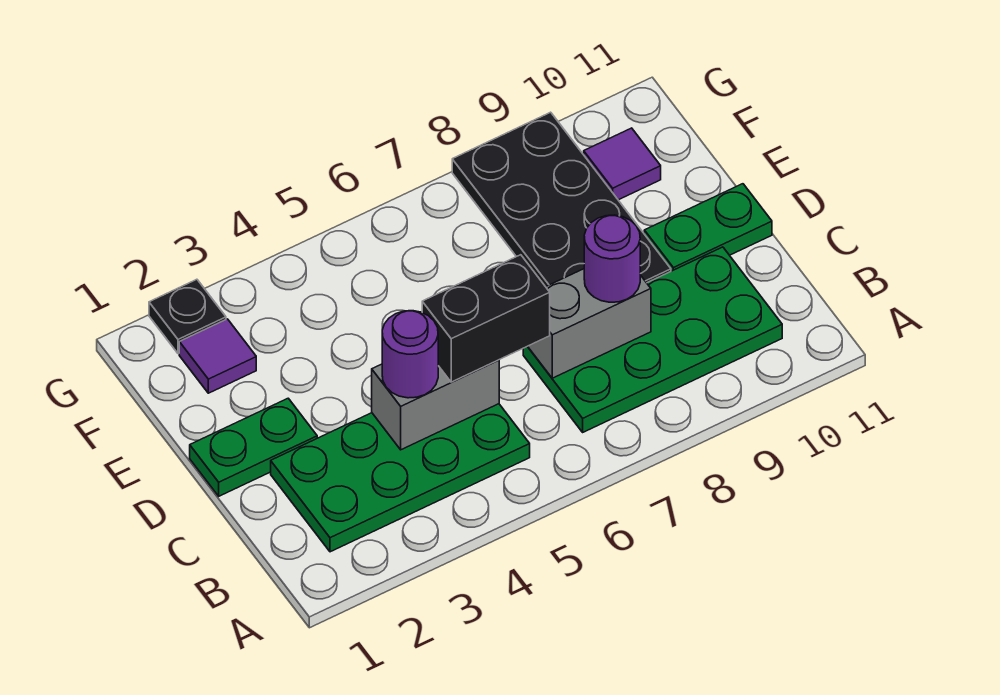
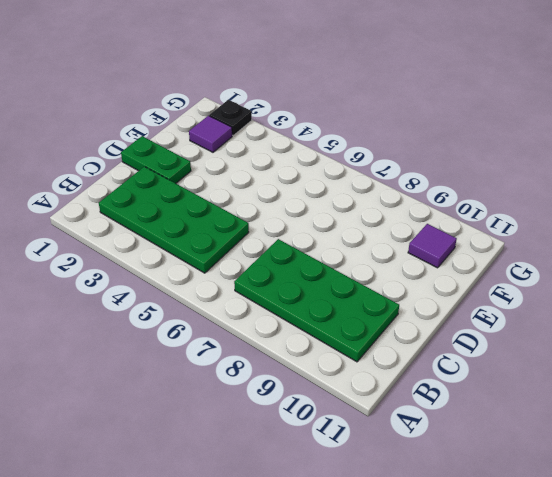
none -> black 2x4 plate [452,112,671,287]
none -> green 1x2 plate [644,184,772,271]
none -> grey 1x2 brick [372,360,499,450]

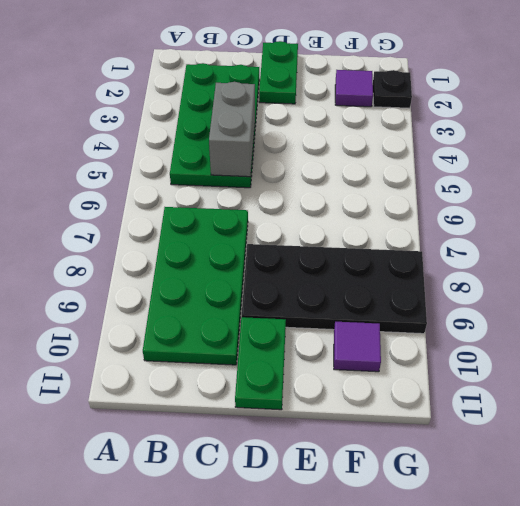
none -> grey 1x2 brick [528,269,651,378]
none -> purple 1x1 round brick [382,311,438,398]
none -> black 1x2 brick [422,255,550,382]

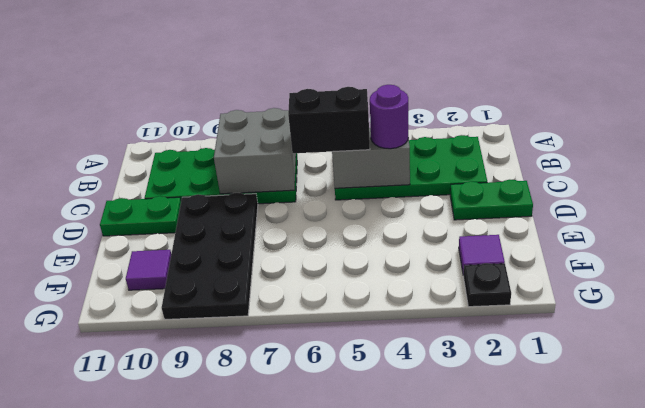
grey 2x2 brick [214,108,296,194] -> grey 1x2 brick [528,269,651,378]
none -> purple 1x1 round brick [584,215,640,302]

